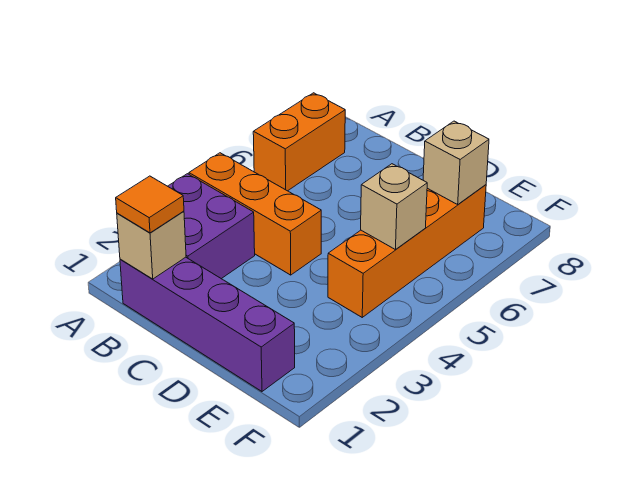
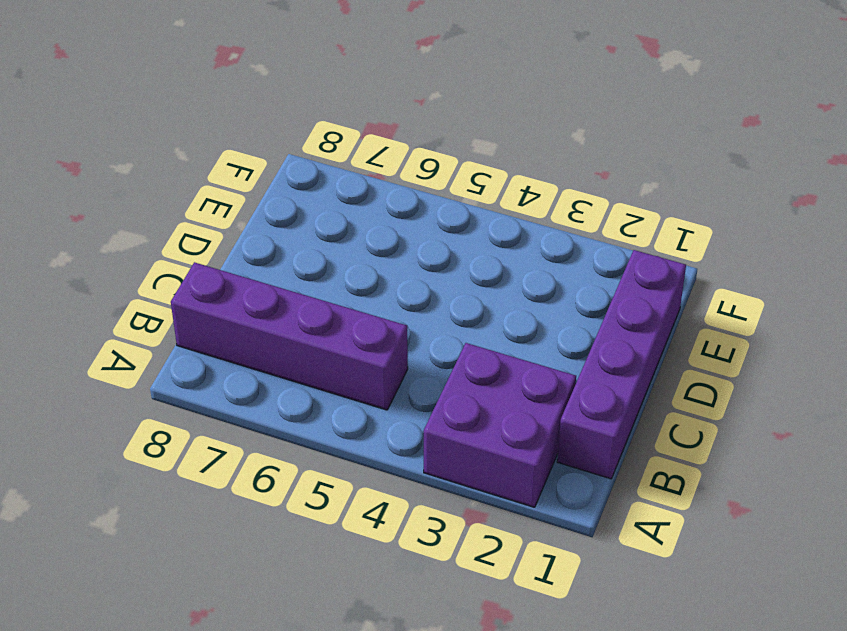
purple 1x4 brick [171,262,408,410] -> none
none -> orange 1x3 brick [189,153,321,275]
none -> orange 1x2 brick [253,93,345,191]

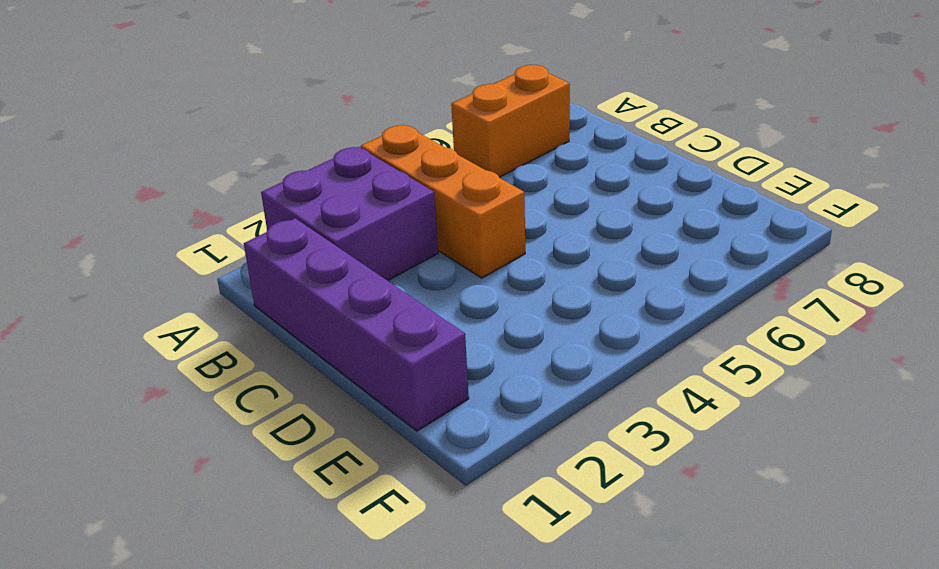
none -> orange 1x4 brick [328,185,486,317]
none -> tan 1x1 brick [117,211,186,279]

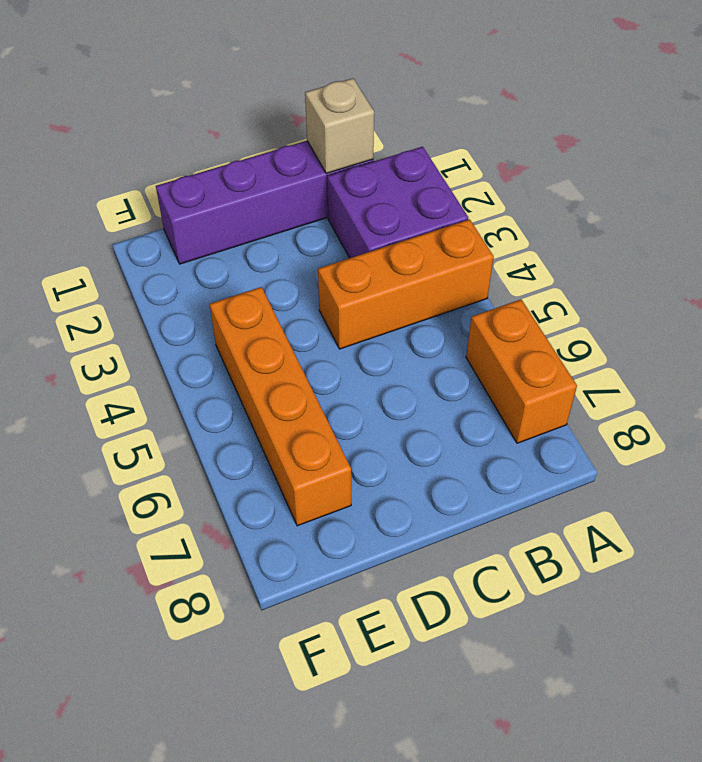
none -> tan 1x1 brick [361,164,427,250]
none -> tan 1x1 brick [423,121,489,204]

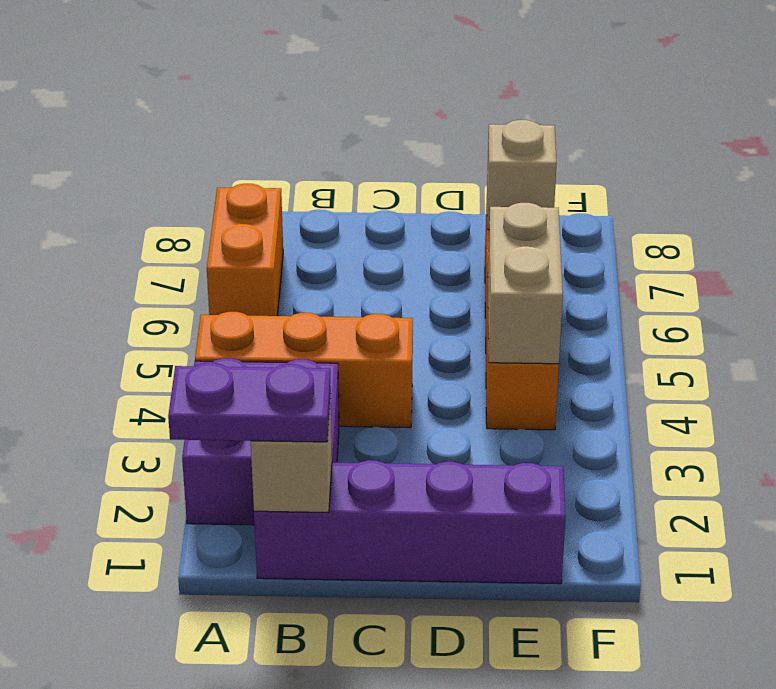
purple 1x2 plate [168,363,331,442] -> orange 1x1 tile [116,176,184,233]
tan 1x2 brick [488,203,563,364] -> tan 1x1 brick [361,164,427,250]

